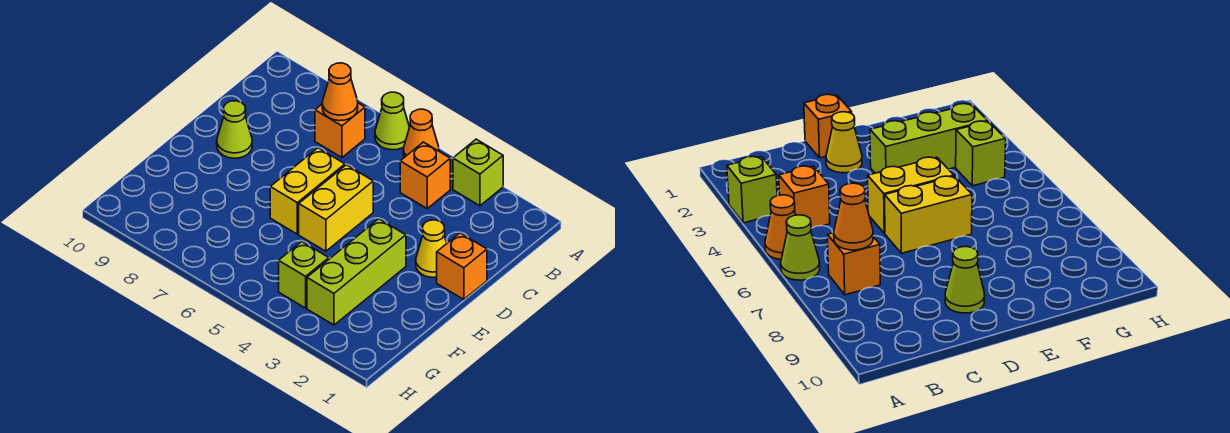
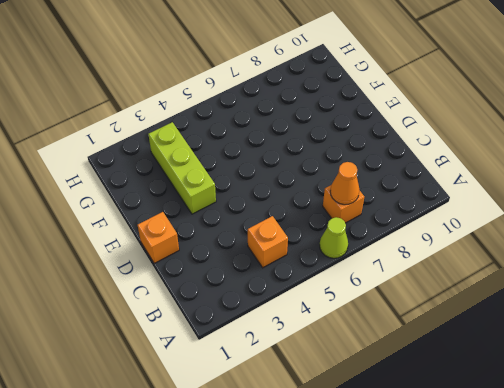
none -> lime 1x1 brick [453,139,503,206]
none -> orange 1x1 cone [403,109,439,157]
none -> yellow 1x1 cone [416,220,447,278]

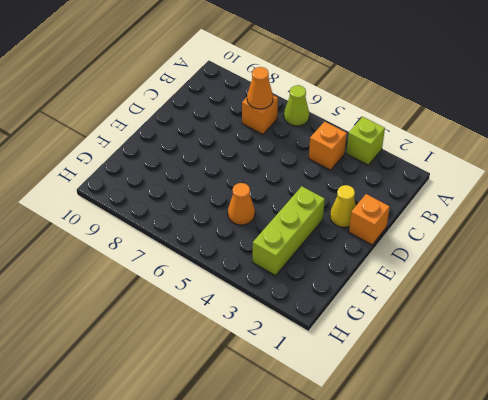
orange 1x1 cone [228,183,255,225] -> orange 1x1 cone moved to [403,109,439,157]
none -> yellow 1x2 brick [299,165,373,251]
none -> yellow 1x2 brick [270,148,345,234]
none -> lime 1x1 cone [217,101,252,158]

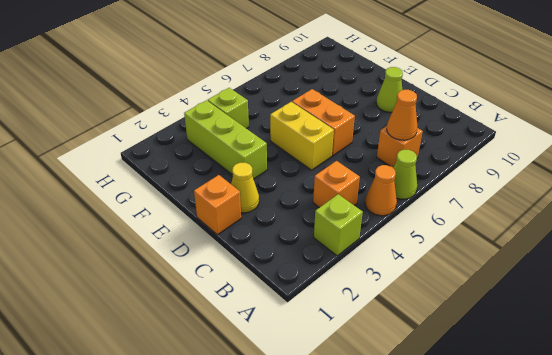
orange 1x2 brick [292,89,355,156] -> yellow 1x2 brick [270,148,345,234]

